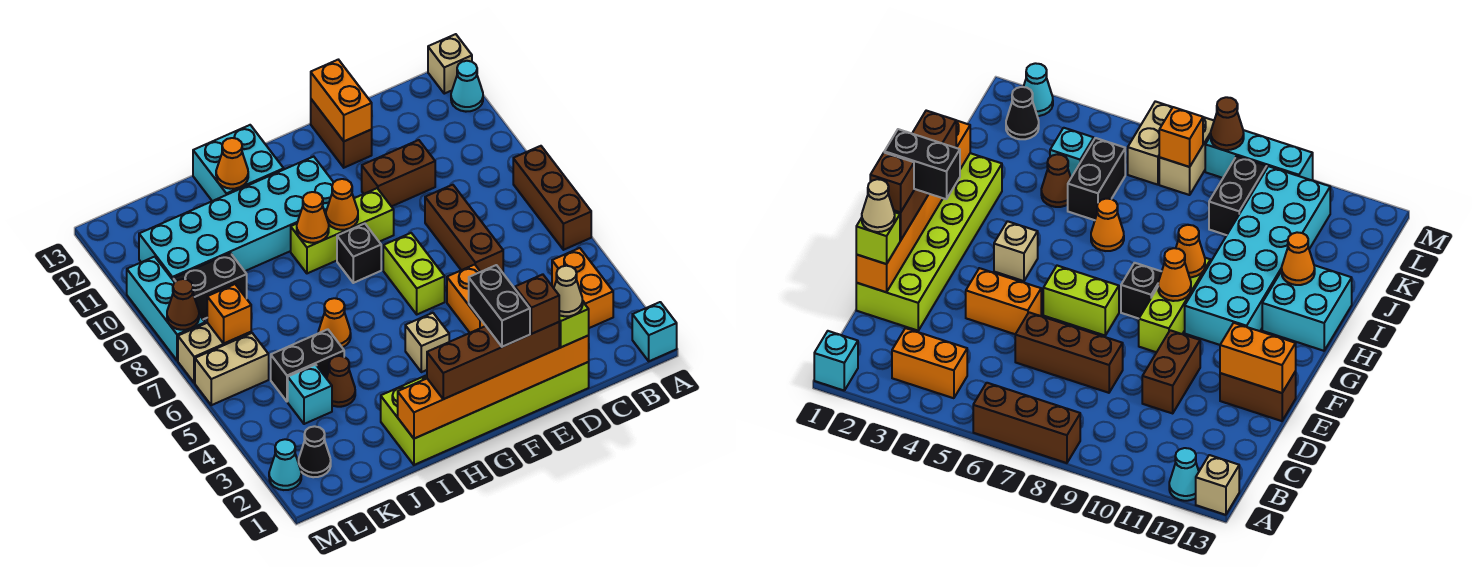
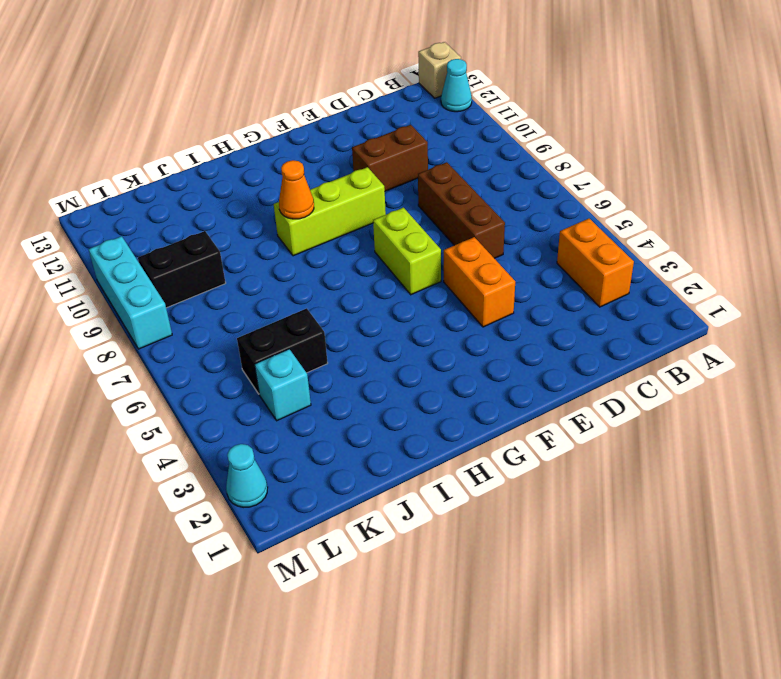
none -> cyan 1x1 brick [632,302,677,361]
none -> brown 1x3 brick [513,146,591,250]
none -> lime 2x6 brick [381,362,589,465]
none -> brown 1x2 brick [311,99,372,168]

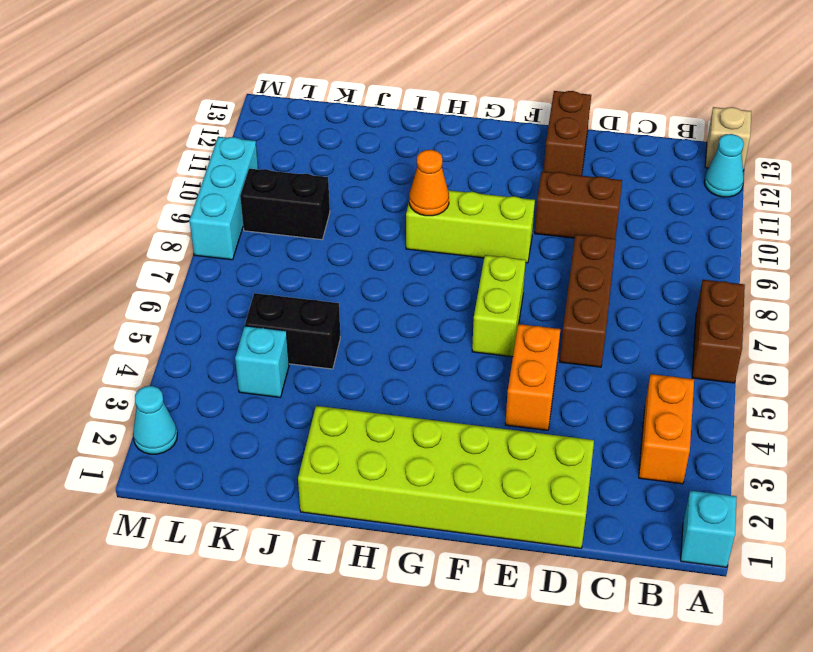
brown 1x2 brick [692,280,745,383] -> brown 1x3 brick [513,146,591,250]
none -> tan 1x1 brick [405,313,449,372]
none -> black 1x1 brick [337,224,381,283]
none -> cyan 2x6 brick [139,157,334,280]
none -> cyan 2x2 brick [193,125,284,201]

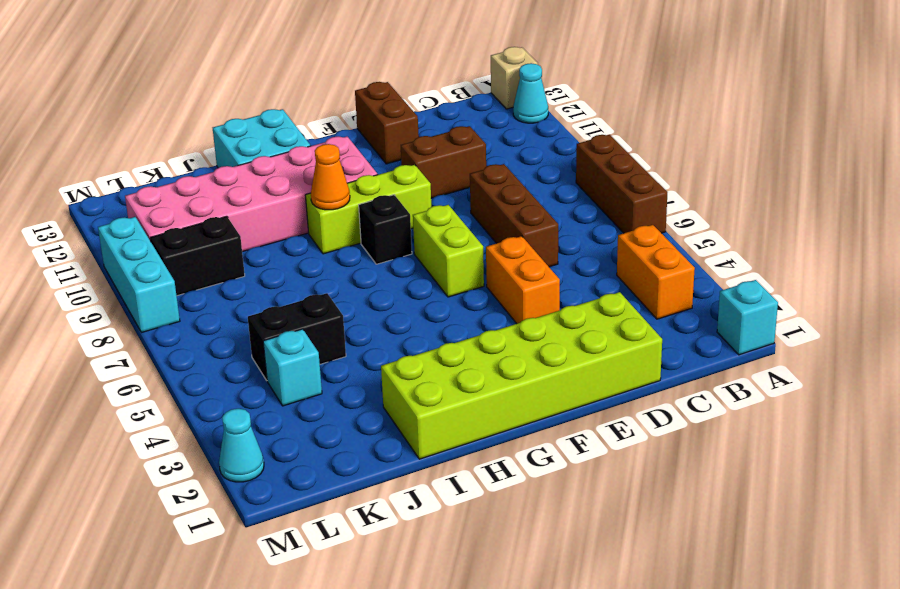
pink 2x6 brick [125,136,378,252] -> cyan 2x6 brick [139,157,334,280]
none -> tan 1x1 brick [405,313,449,372]
none -> orange 1x1 cone [318,298,351,348]
none -> brown 1x1 cone [327,356,355,407]
none -> black 1x1 cone [299,426,331,477]

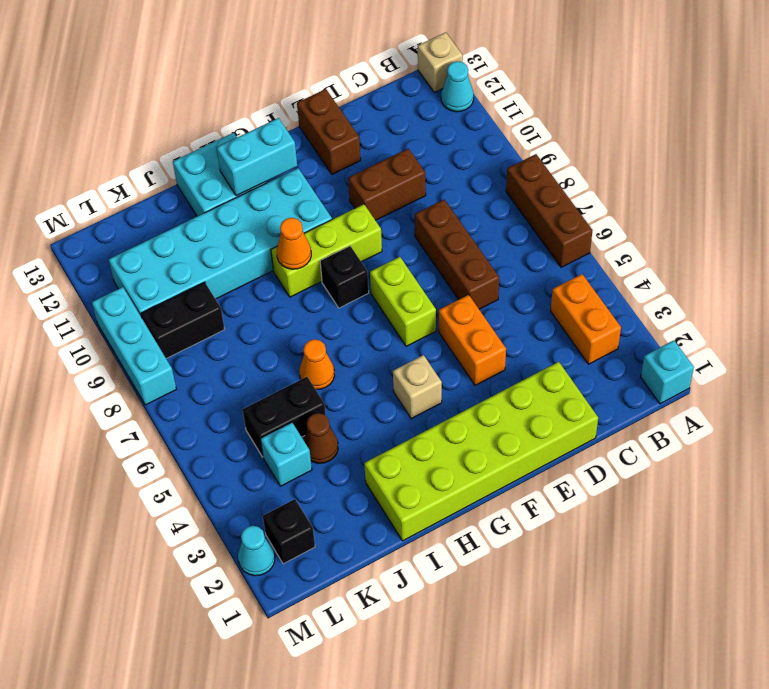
cyan 1x2 brick [217,118,297,196] -> none
black 1x1 brick [263,499,315,564] -> black 1x1 cone [299,426,331,477]
none -> tan 1x2 brick [195,333,269,405]
none -> tan 1x2 brick [178,323,251,383]
none -> orange 1x6 brick [398,335,589,439]
none -> orange 1x2 brick [311,60,372,141]

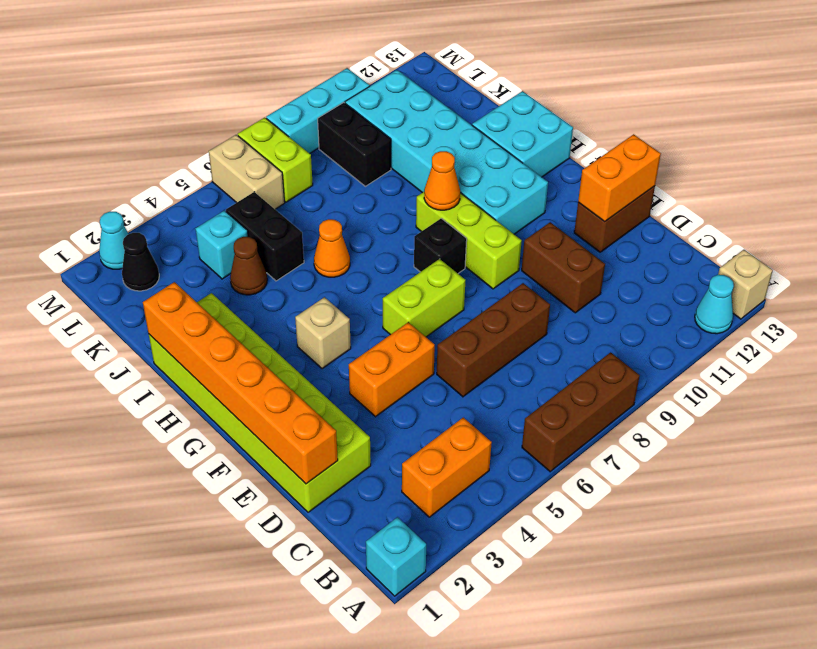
lime 1x2 brick [238,118,313,202] -> tan 1x2 brick [178,323,251,383]
none -> orange 1x1 cone [326,179,358,230]
none -> orange 1x1 cone [216,138,248,189]
none -> orange 1x1 brick [207,284,251,343]
none -> brown 1x1 cone [167,279,199,330]

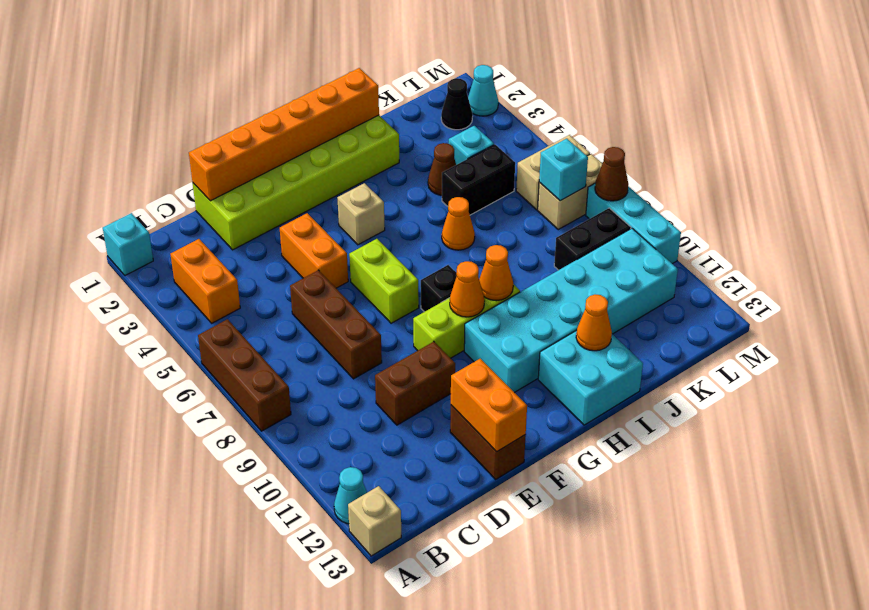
cyan 1x1 brick [539,138,588,201] -> orange 1x1 brick [207,284,251,343]
none -> lime 1x1 brick [559,302,589,347]
none -> brown 1x4 brick [427,322,559,399]
none -> tan 1x1 cone [554,266,583,316]
none -> brown 1x1 brick [515,274,559,334]

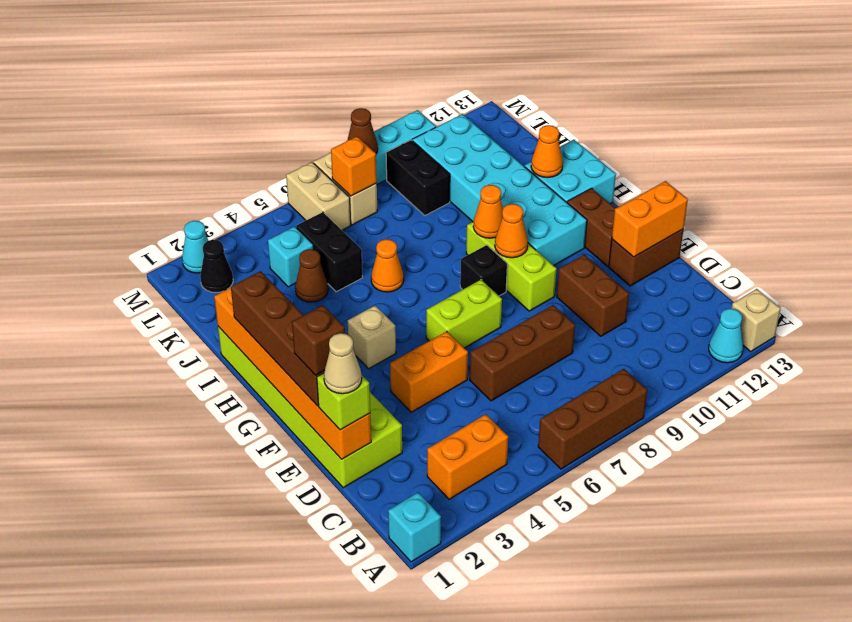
brown 1x2 brick [567,188,616,266] -> none
none -> black 1x2 brick [469,265,530,347]

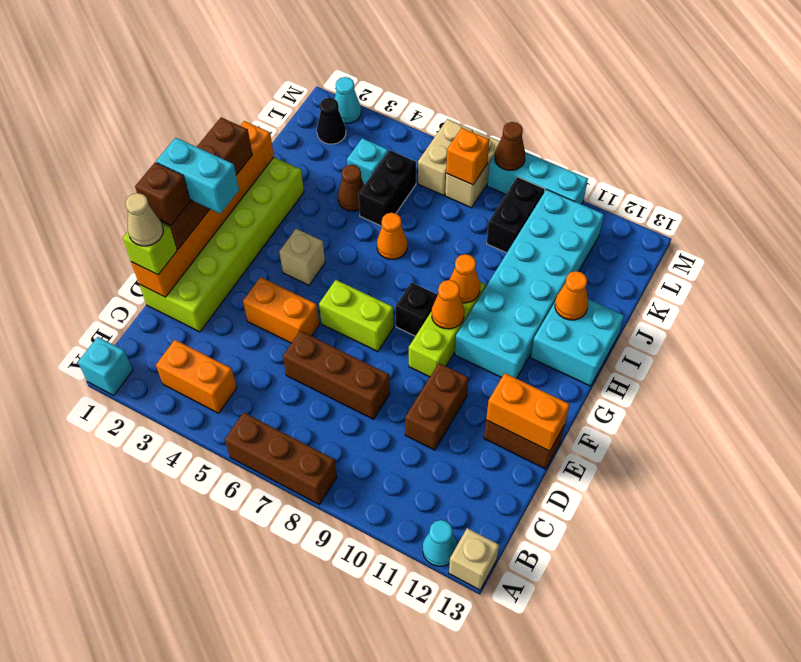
cyan 1x2 brick [156,138,239,214] -> black 1x2 brick [469,265,530,347]

